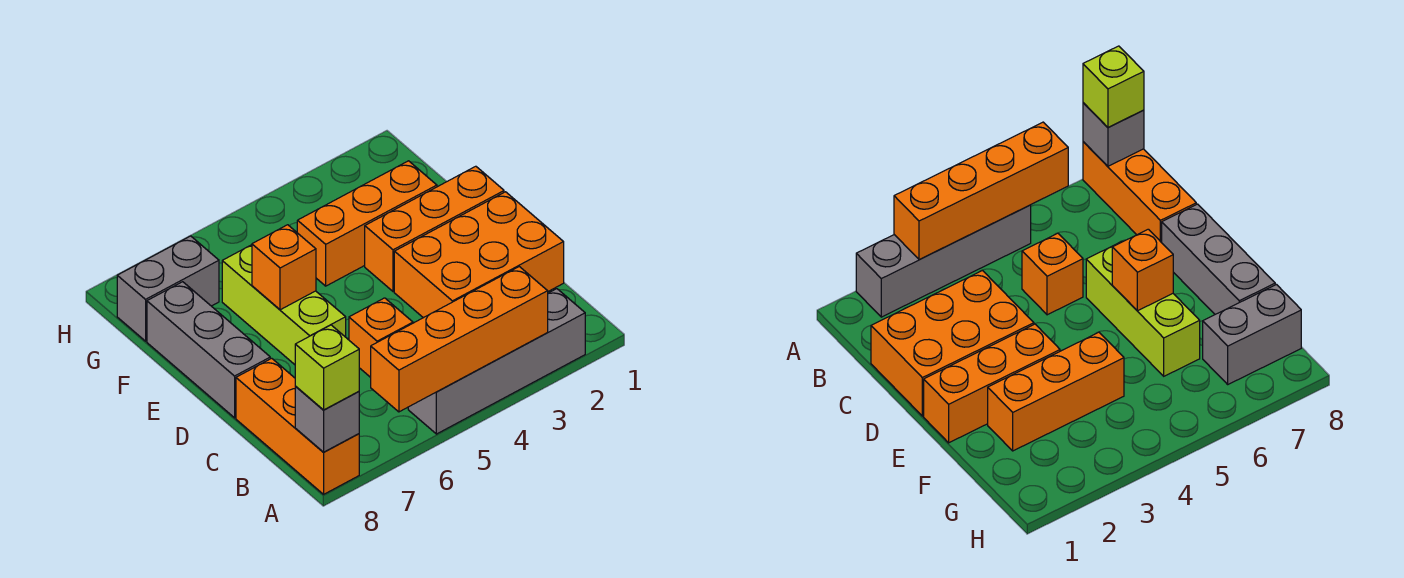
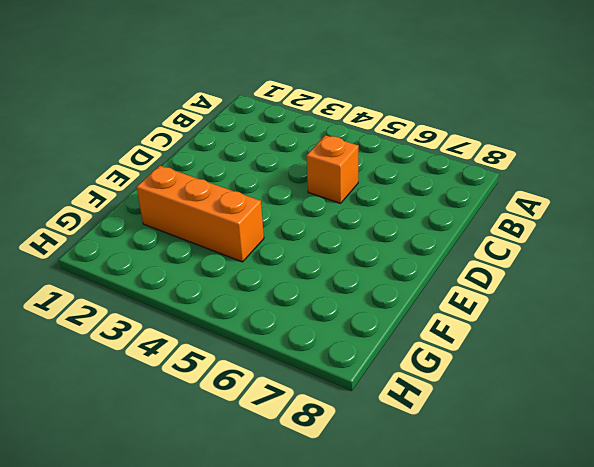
none -> grey 1x4 brick [408,289,585,434]
none -> orange 1x3 brick [236,358,359,494]
none -> orange 2x3 brick [394,192,564,318]

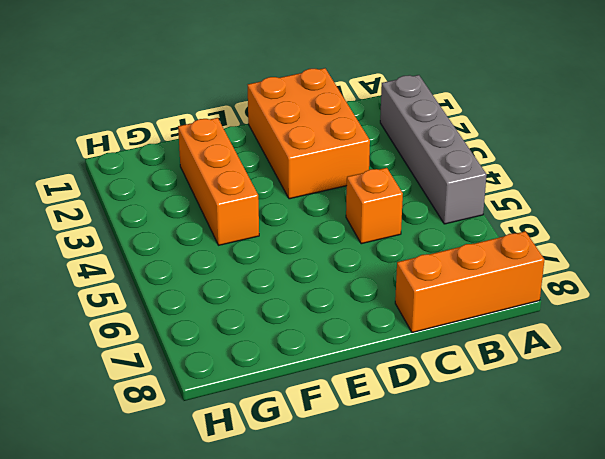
none -> lime 1x3 brick [222,245,346,365]
none -> grey 1x3 brick [147,282,270,418]
none -> orange 1x3 brick [365,166,504,292]

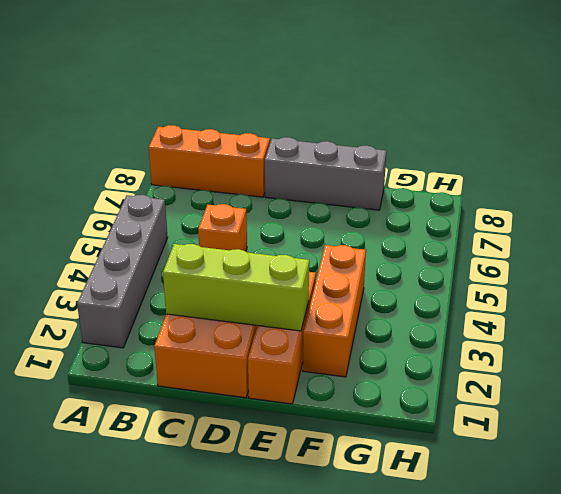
lime 1x3 brick [163,244,309,331] -> lime 1x3 brick moved to [222,245,346,365]
none -> grey 1x2 brick [117,236,219,341]
none -> orange 1x4 brick [371,267,548,412]
none -> grey 1x1 brick [295,386,359,452]

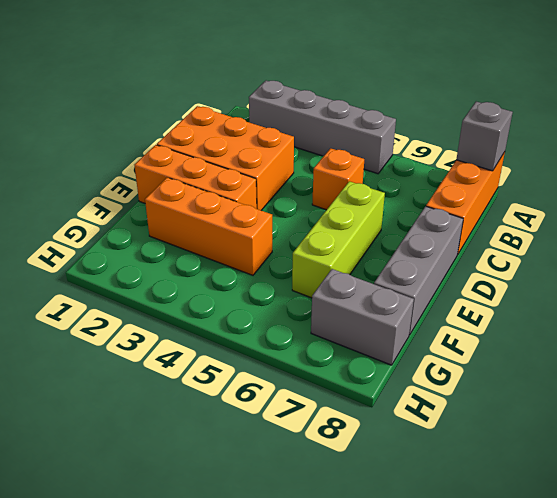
none -> orange 1x4 brick [371,267,548,412]
none -> orange 1x1 brick [252,225,316,310]
none -> lime 1x1 brick [295,325,359,410]

